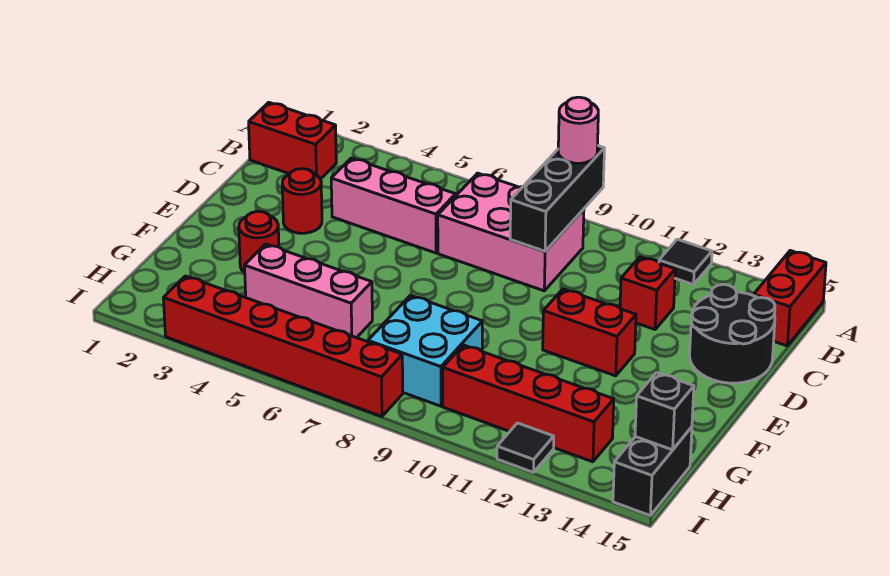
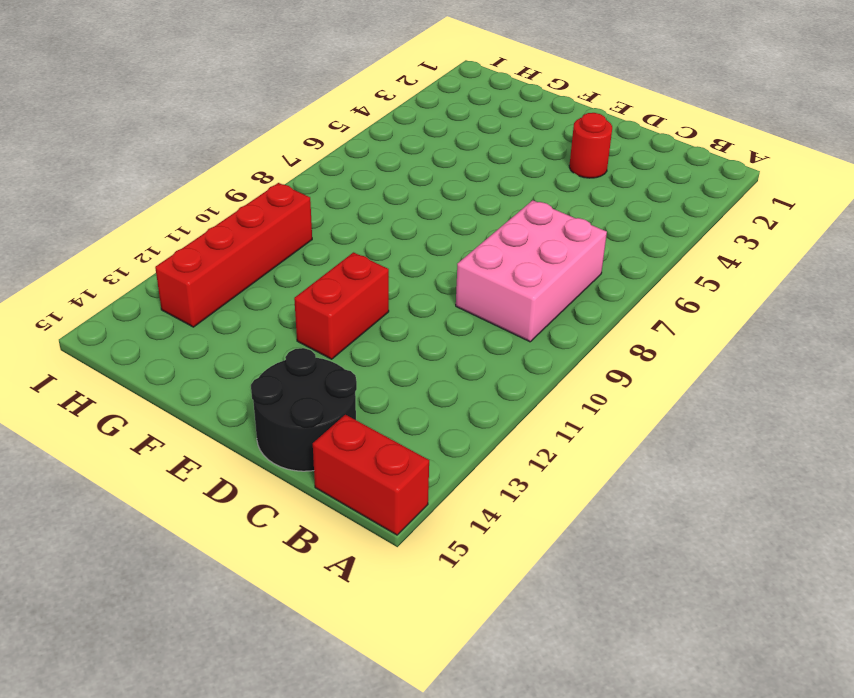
none -> black 1x1 tile [659,239,712,285]
none -> red 1x2 brick [249,102,336,179]
none -> pink 1x3 brick [331,158,456,253]

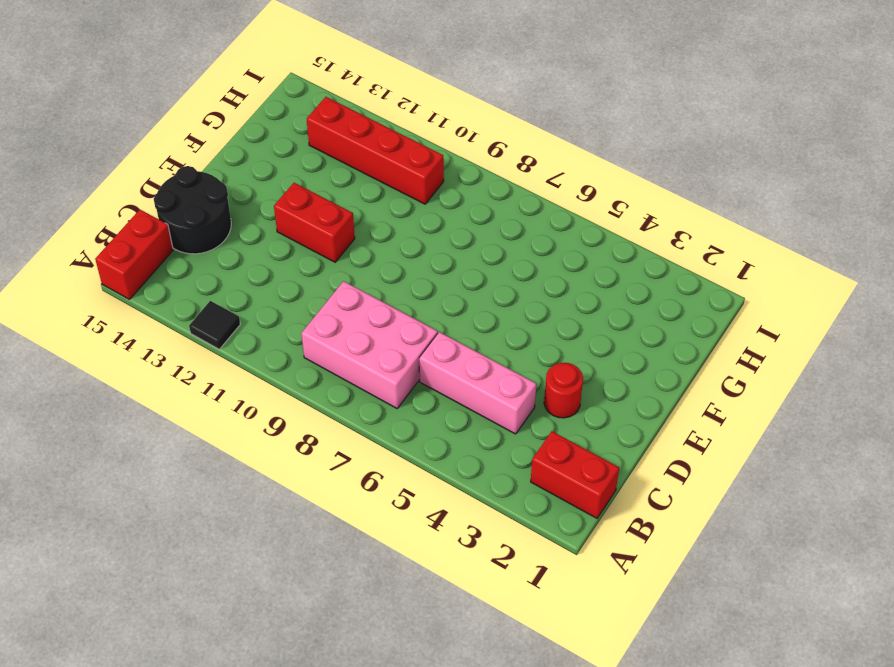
none -> red 1x1 brick [620,257,675,329]
none -> red 1x1 round brick [239,211,279,273]
none -> pink 1x3 brick [245,244,372,338]

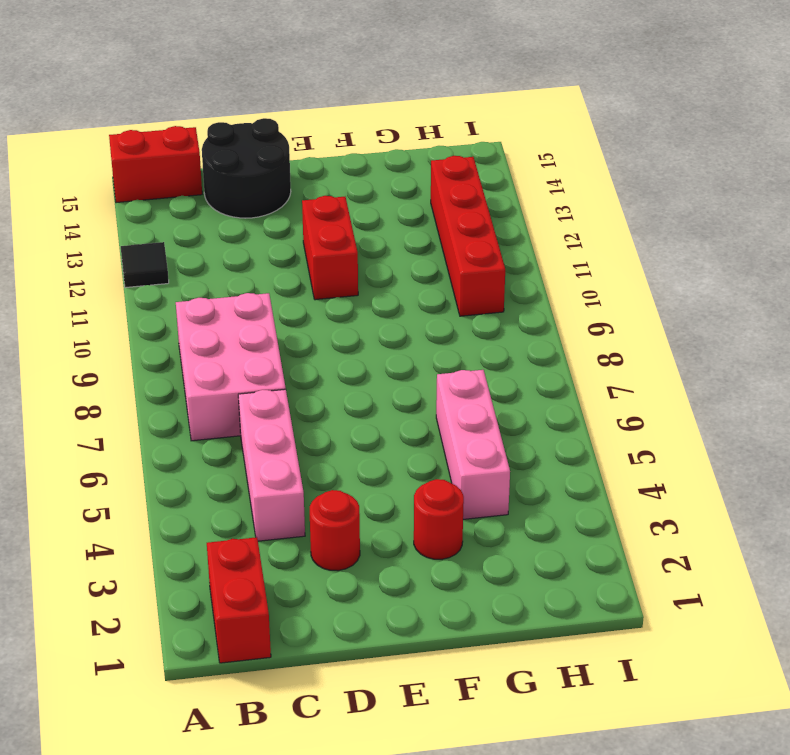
none -> red 1x1 brick [620,257,675,329]
none -> cyan 2x2 brick [368,295,482,406]
none -> black 1x2 brick [613,427,692,515]

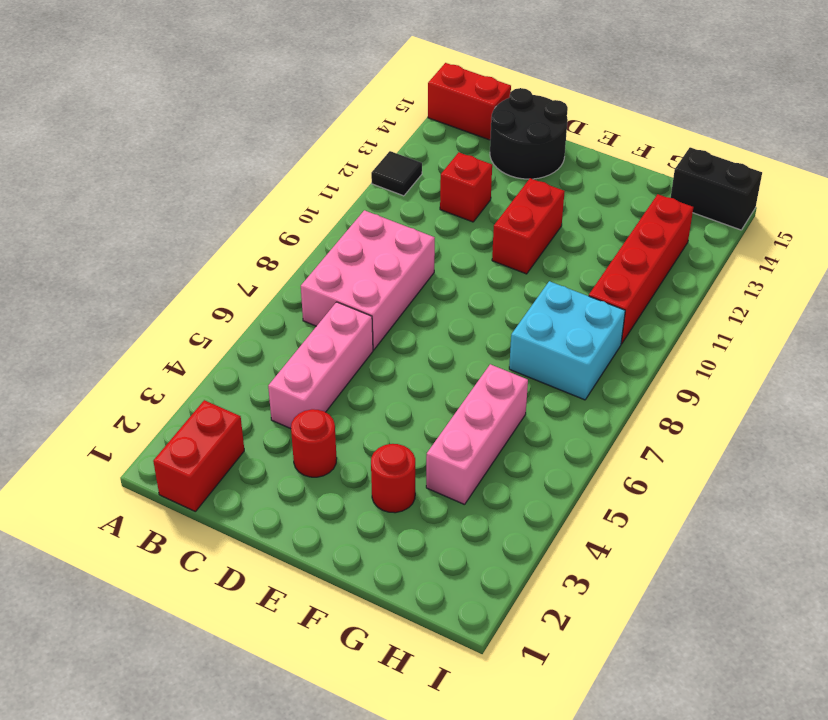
none -> red 1x6 brick [163,276,403,416]
none -> black 1x1 tile [497,423,554,472]
none -> black 1x3 brick [510,146,604,251]

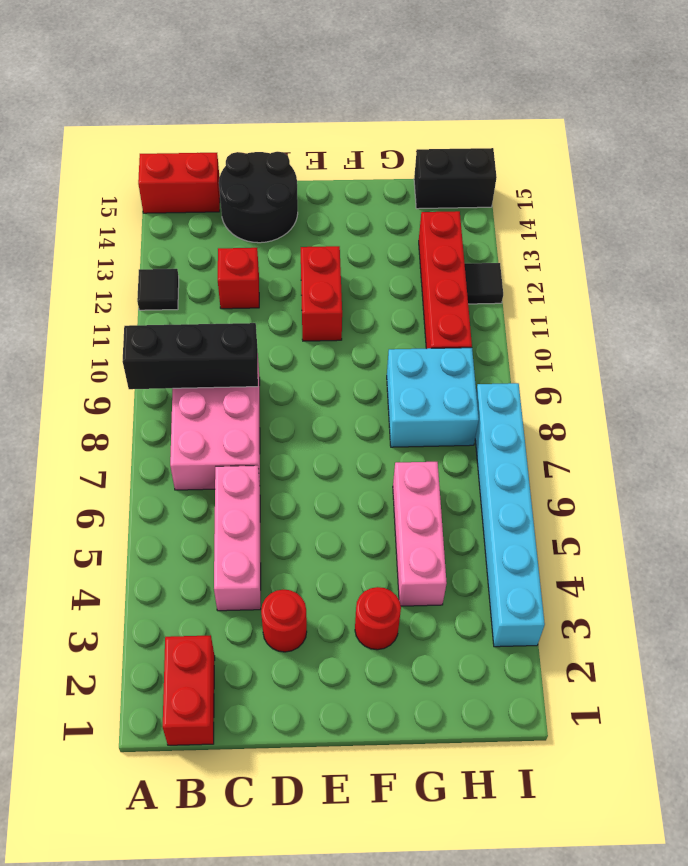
cyan 1x6 brick [475,383,545,647] -> red 1x6 brick [163,276,403,416]
none -> black 1x1 brick [635,373,694,450]
none -> pink 1x1 round brick [558,97,598,163]

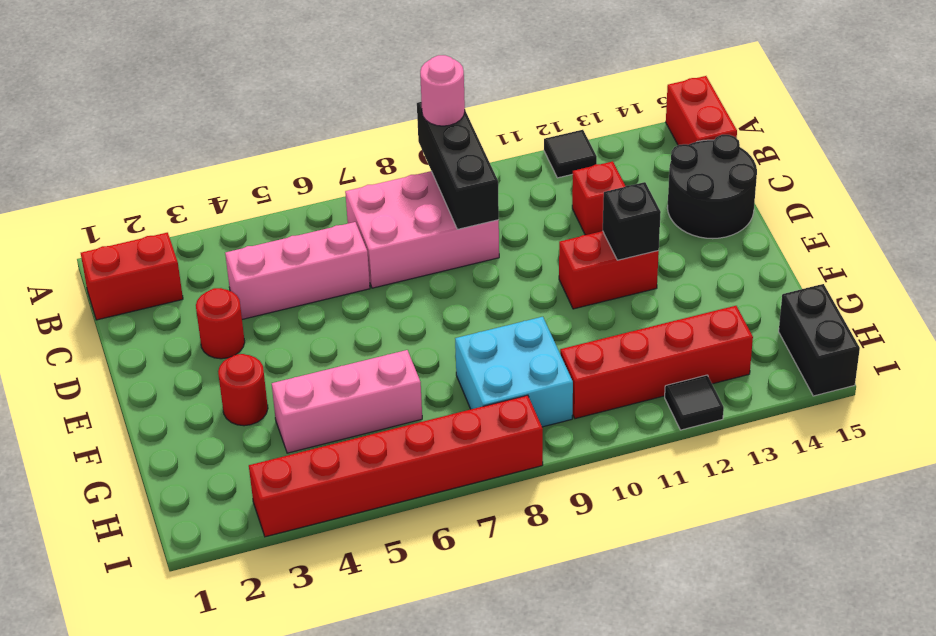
black 1x1 brick [603,182,661,260] -> black 1x1 brick moved to [635,373,694,450]

